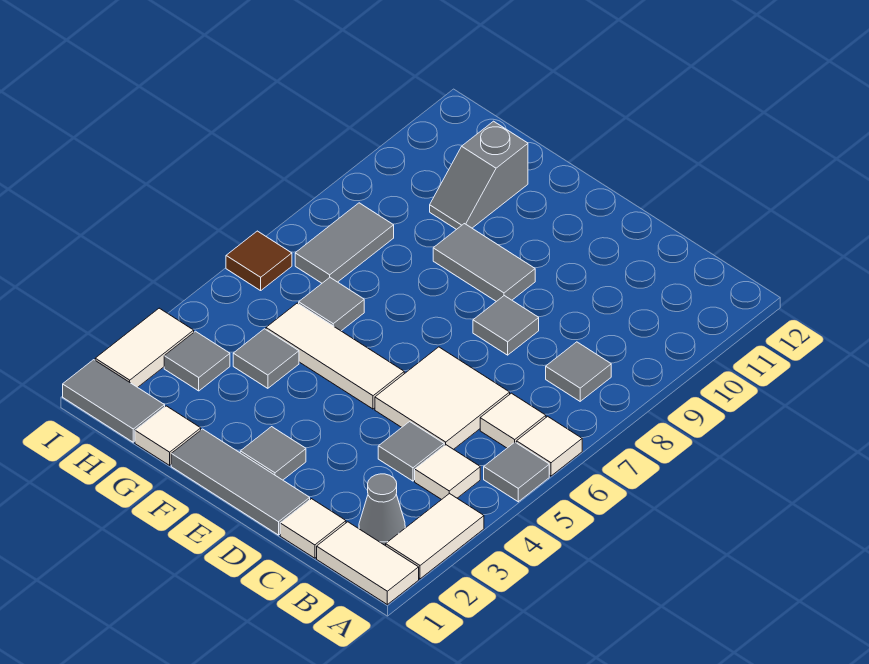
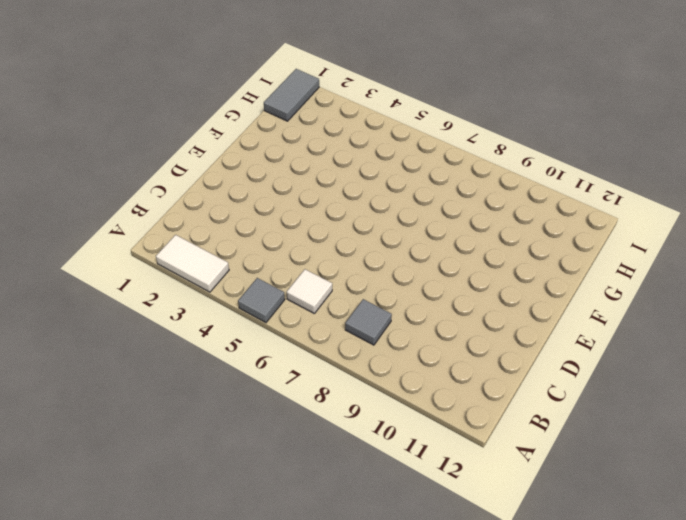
none -> white 1x2 tile [317,522,419,604]
none -> white 1x1 tile [517,416,582,476]
none -> grey 1x1 cone [359,474,405,546]

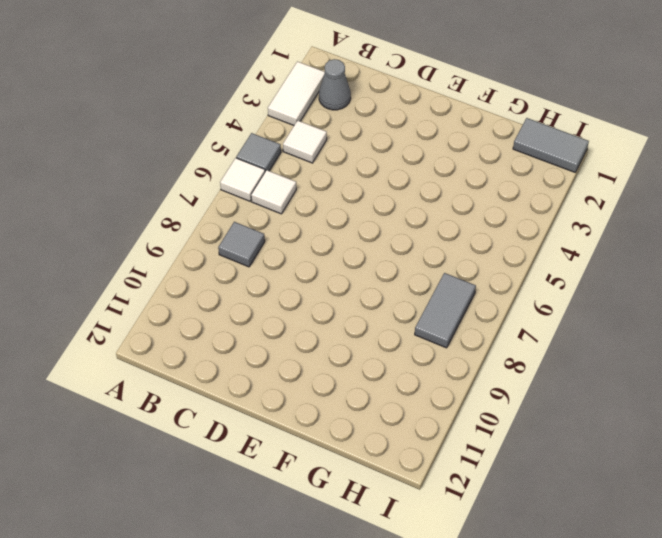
none -> white 1x2 tile [317,522,419,604]
none -> white 1x1 tile [280,499,346,558]
none -> grey 1x1 tile [378,422,444,481]

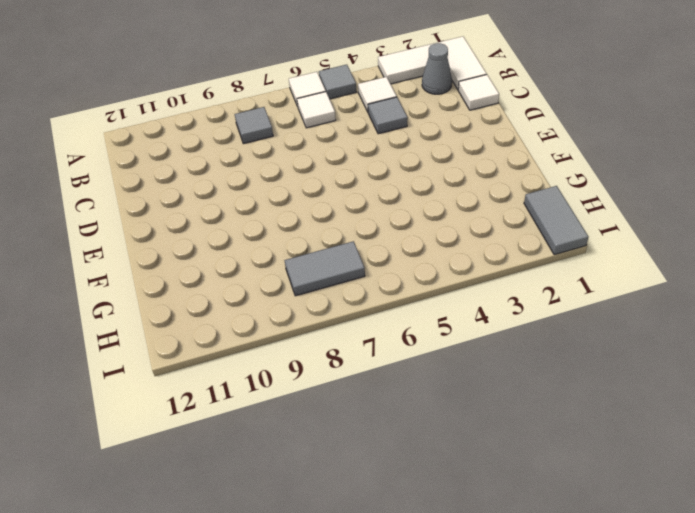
none -> white 2x2 tile [375,347,510,449]
none -> grey 1x3 tile [171,429,310,535]
none -> grey 1x1 tile [473,296,539,355]

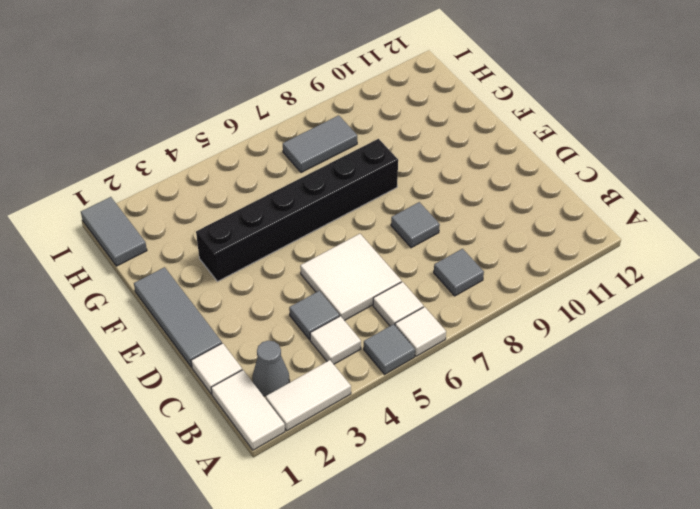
black 1x6 brick [196,139,398,281] -> white 1x3 tile [266,303,404,409]
none -> grey 1x1 tile [240,427,306,480]
none -> grey 1x2 tile [433,224,535,302]
none -> white 1x1 tile [135,406,201,465]

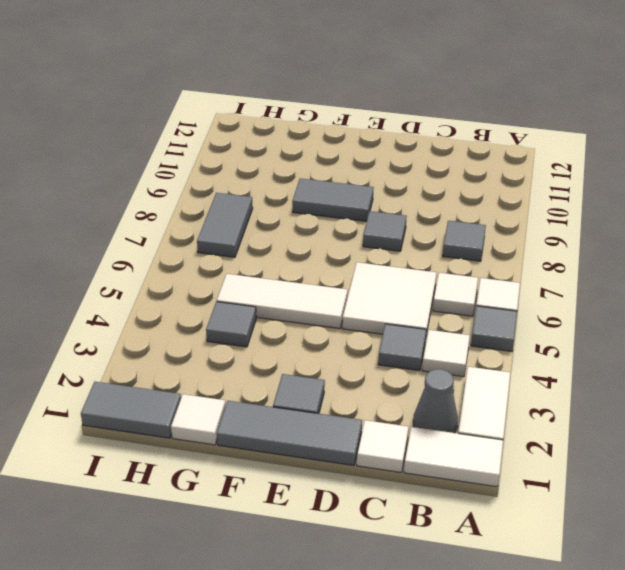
none -> grey 1x1 tile [299,278,364,331]
none -> grey 1x2 slope [430,121,528,230]
none -> grey 1x1 tile [164,331,230,391]

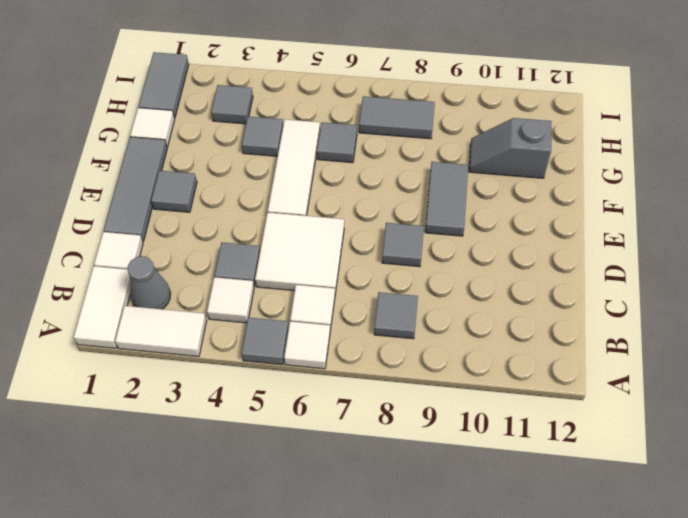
none -> white 1x2 tile [95,308,194,387]
none -> brown 1x1 tile [226,231,292,291]

